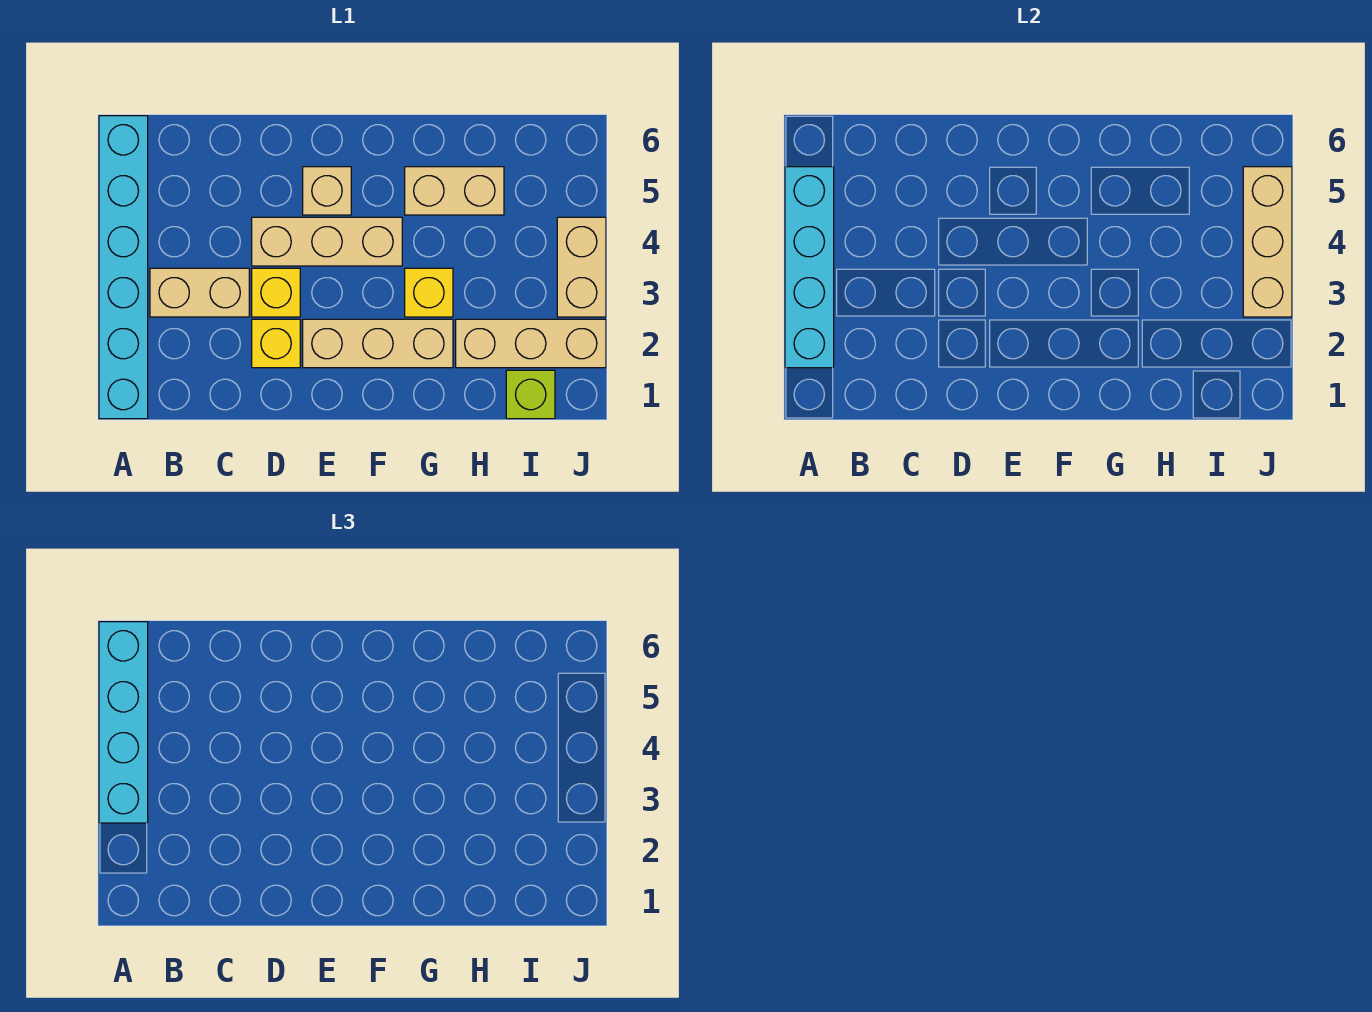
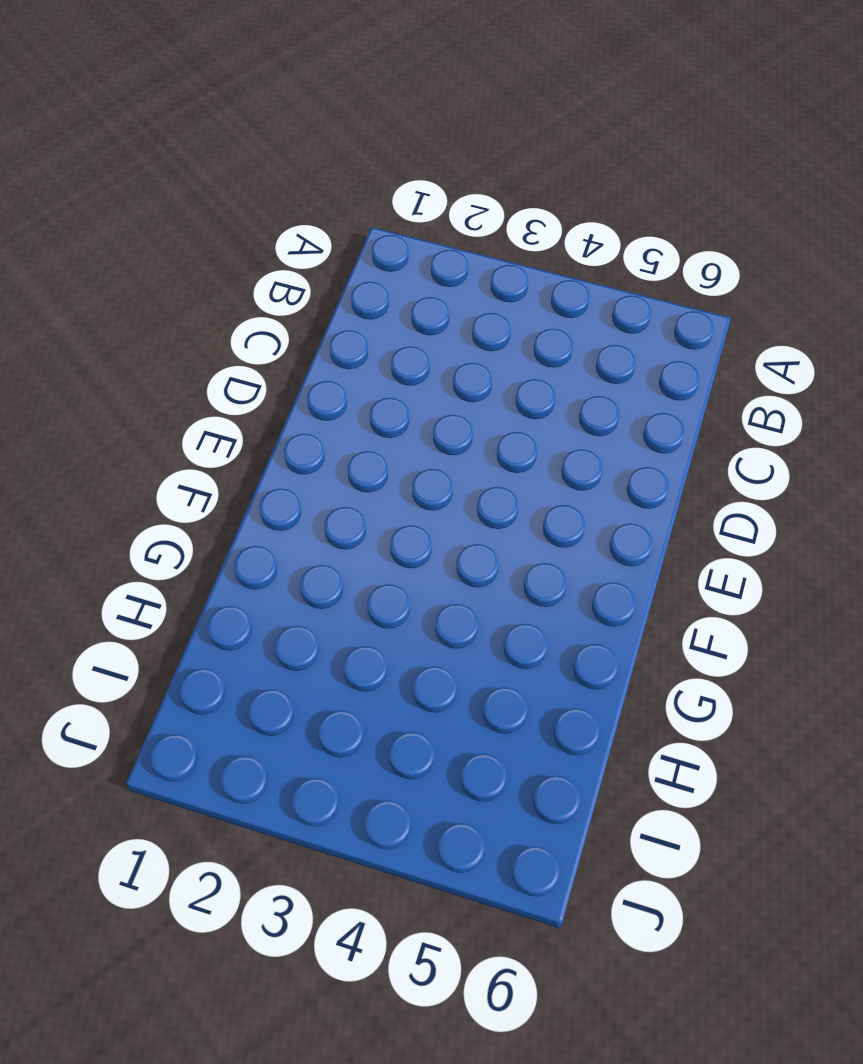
none -> cyan 1x6 brick [99,116,148,419]
none -> tan 1x2 brick [150,268,249,317]
none -> yellow 1x1 brick [252,319,300,368]

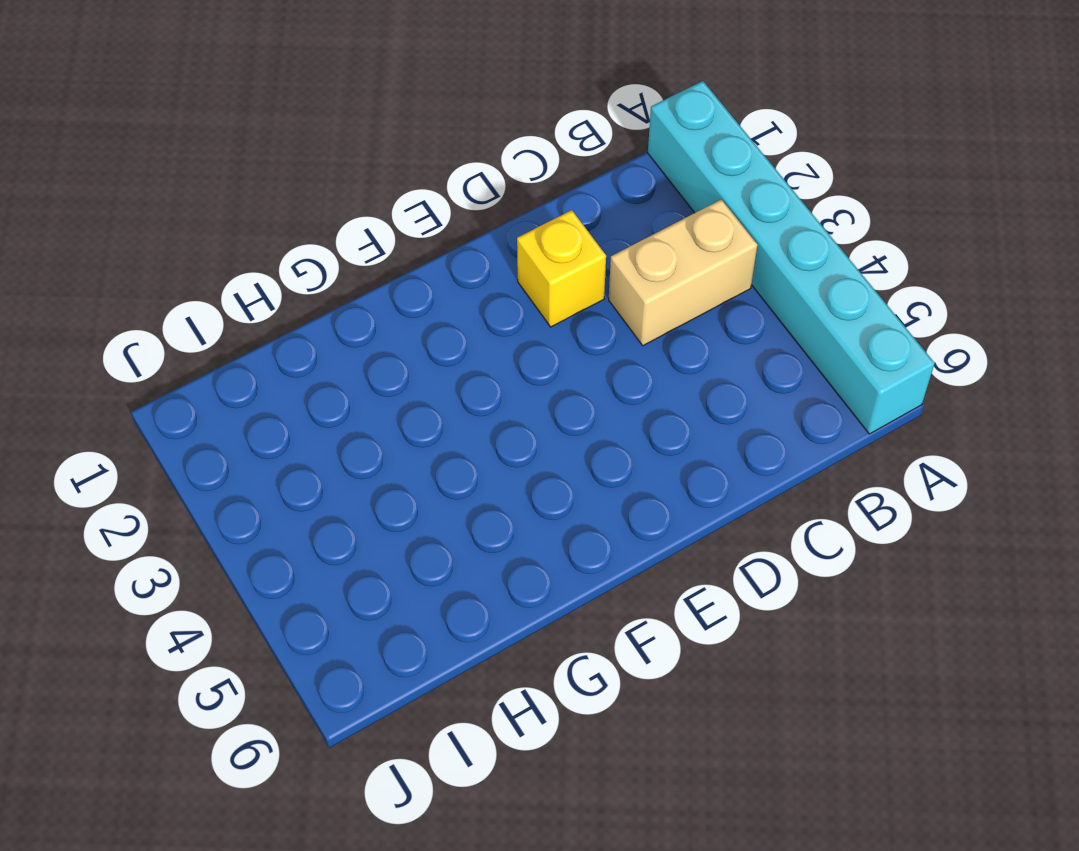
none -> yellow 1x1 brick [252,268,300,317]
none -> tan 1x3 brick [252,217,402,266]
none -> tan 1x3 brick [303,319,453,368]

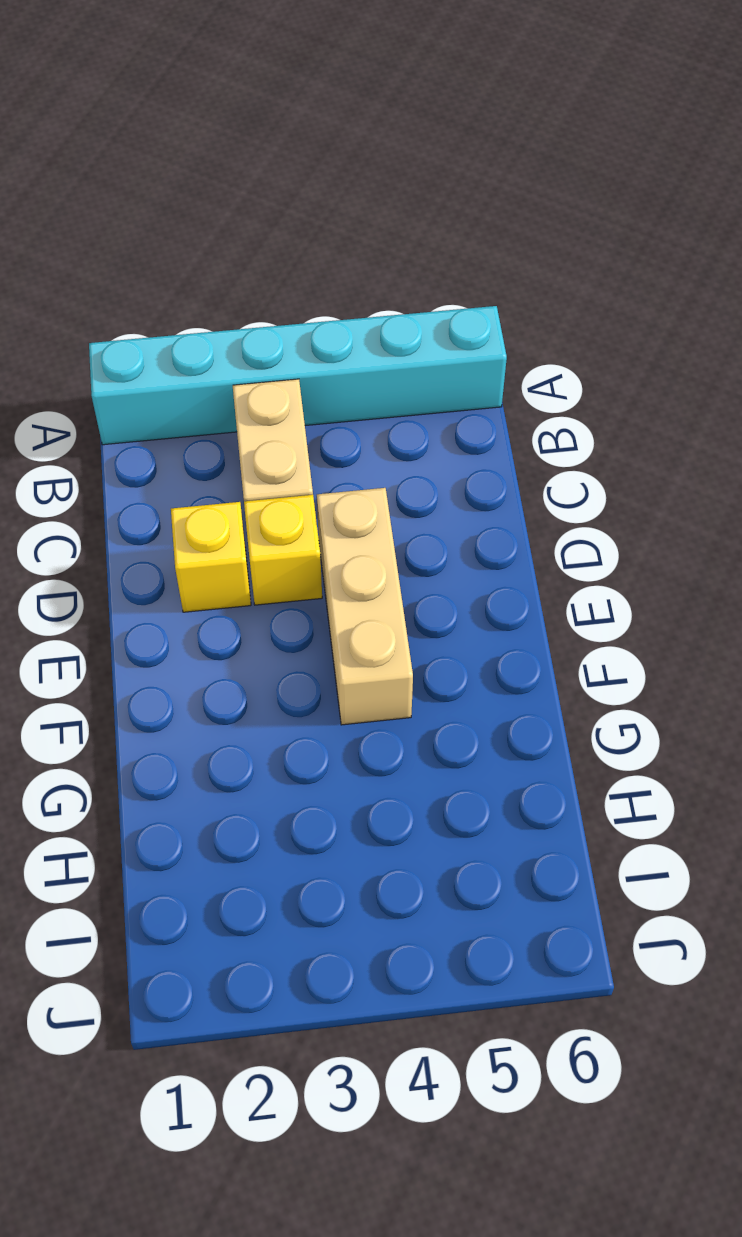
none -> tan 1x3 brick [303,319,453,368]
none -> tan 1x1 brick [303,167,351,215]
none -> yellow 1x1 brick [405,268,453,317]

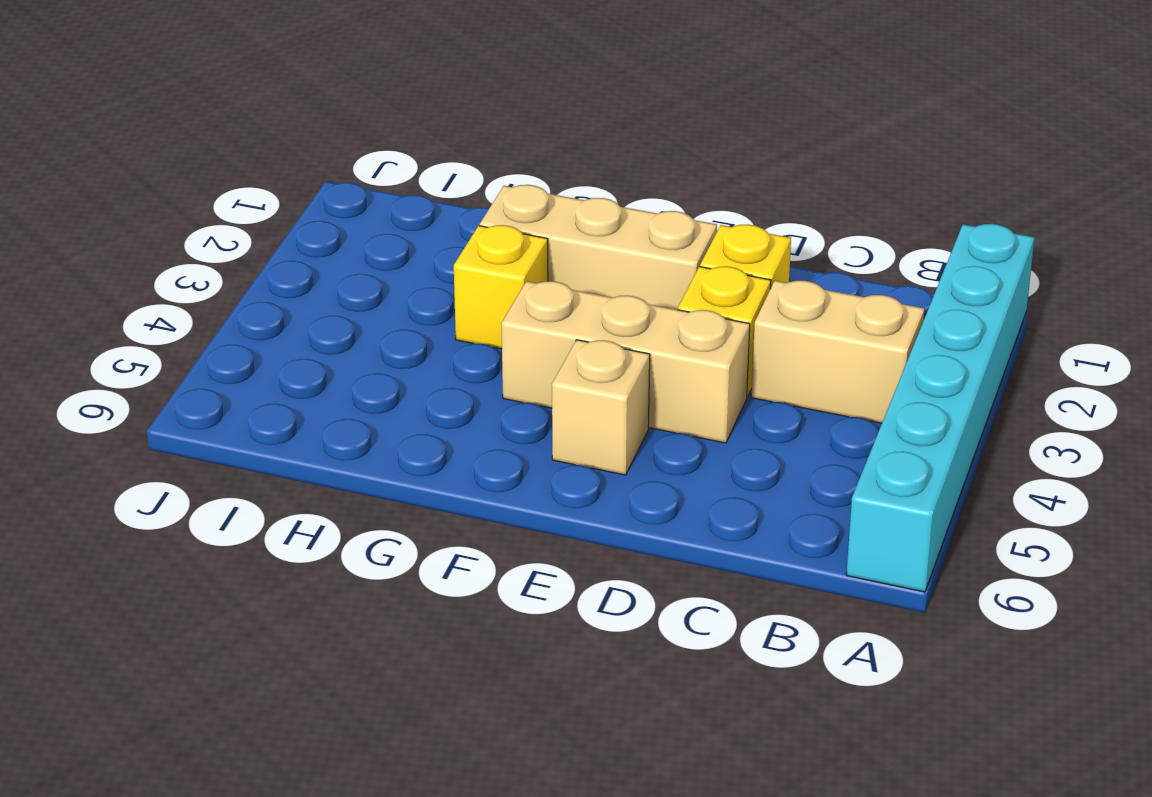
none -> tan 1x2 brick [405,167,504,215]
none -> tan 1x3 brick [456,319,606,368]
none -> lime 1x1 brick [506,370,555,419]

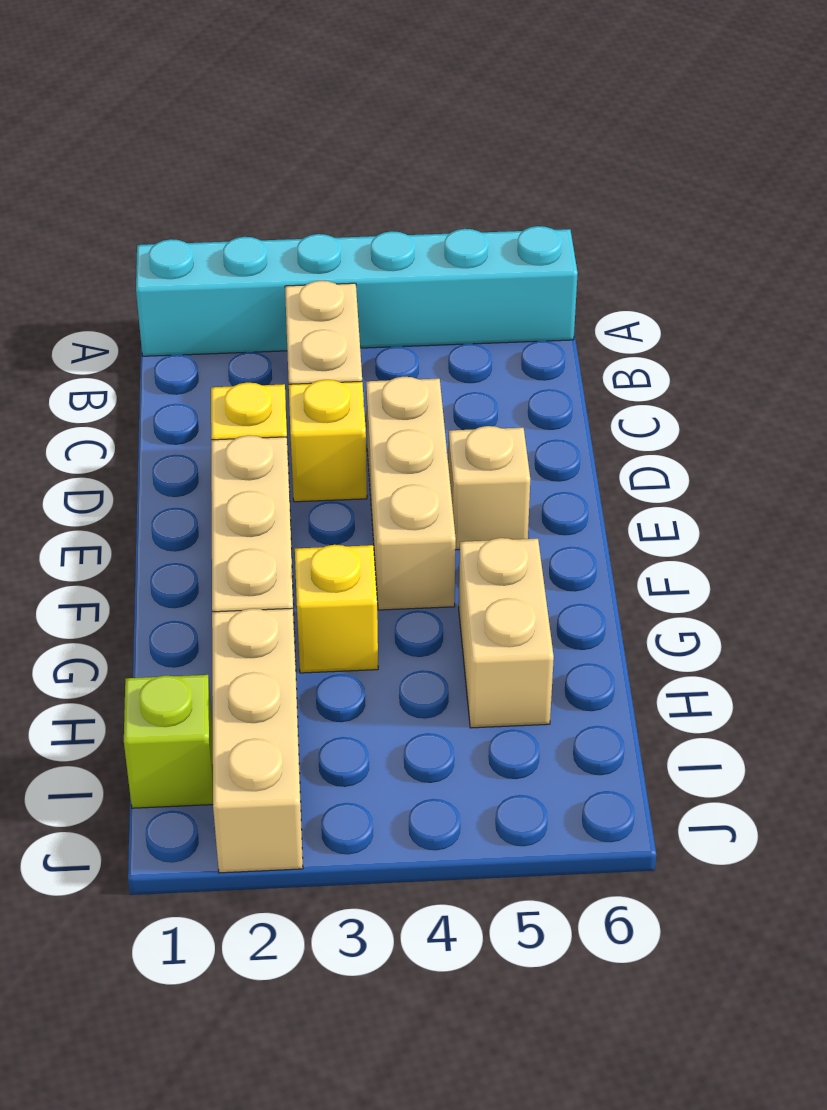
none -> tan 1x2 brick [557,217,606,317]
none -> cyan 1x4 brick [785,167,834,368]
none -> tan 1x3 brick [1243,167,1292,317]

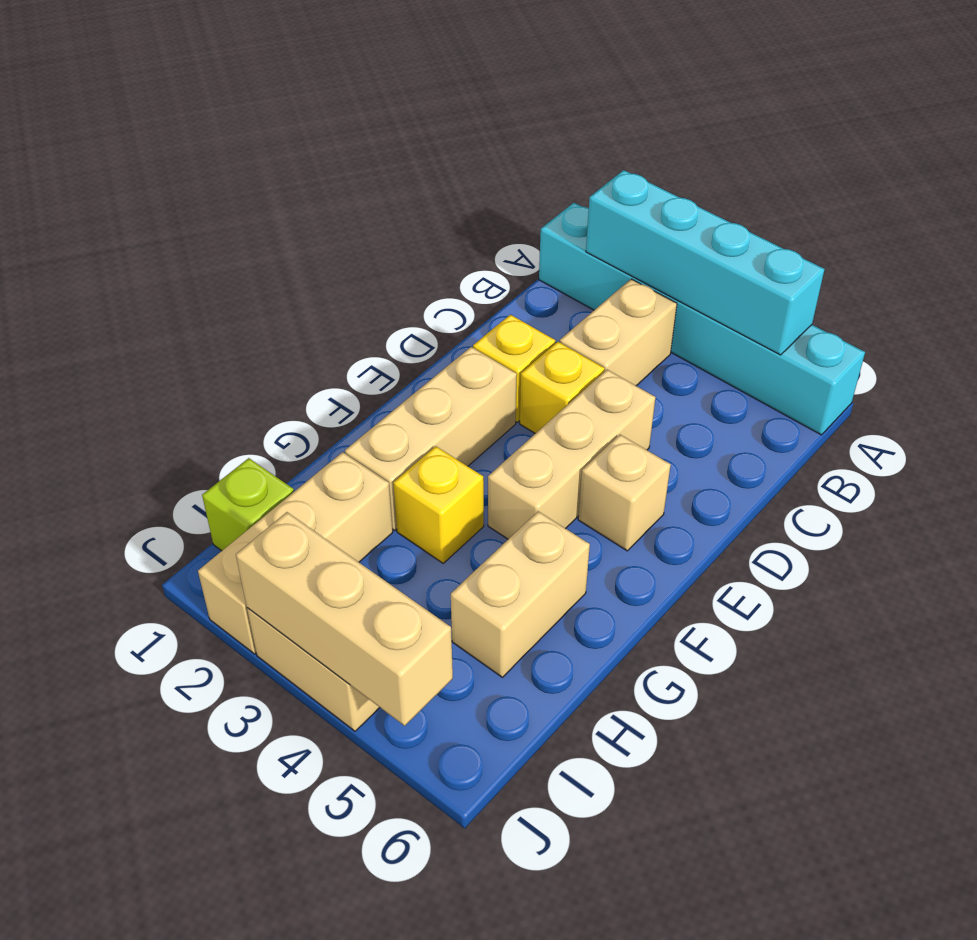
none -> cyan 1x4 brick [99,622,148,823]

